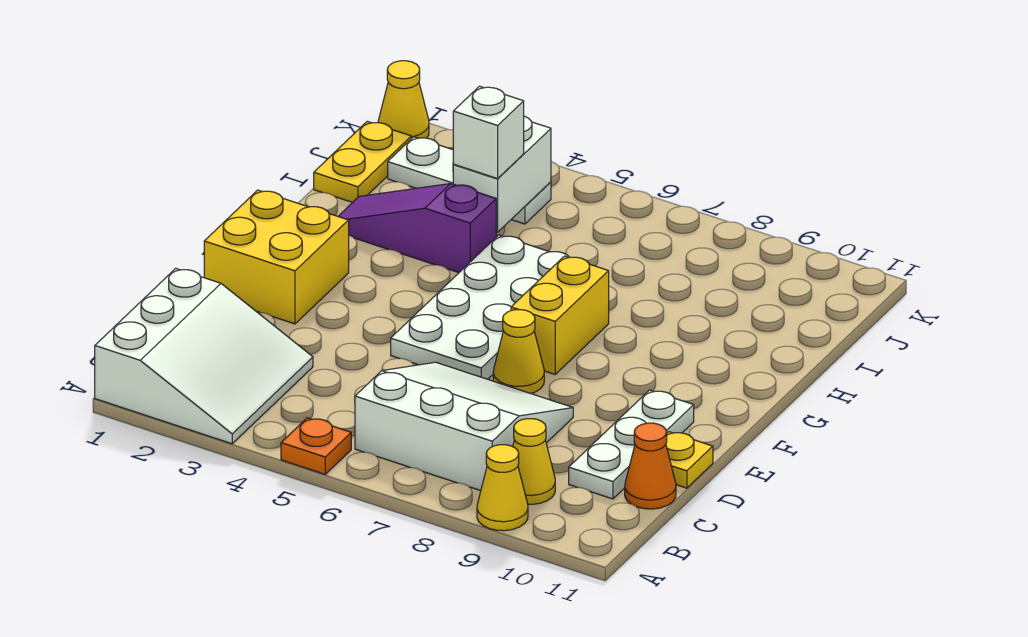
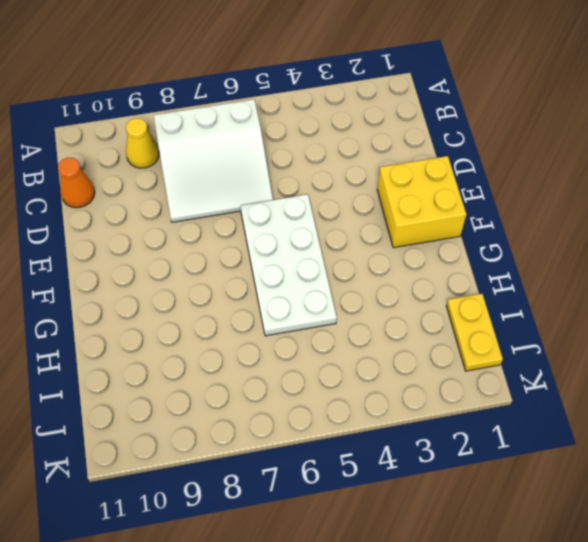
none -> white 3x3 slope [95,268,313,444]
none -> orange 1x1 plate [281,418,351,474]
none -> yellow 1x1 cone [477,445,528,531]

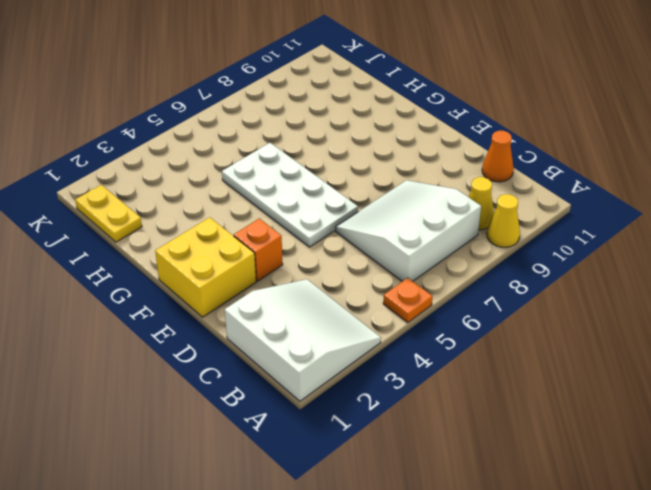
orange 1x1 brick [234,218,283,281] -> none
none -> white 1x3 plate [569,390,694,499]
none -> yellow 1x1 plate [666,432,713,488]
none -> yellow 1x1 cone [493,310,544,394]

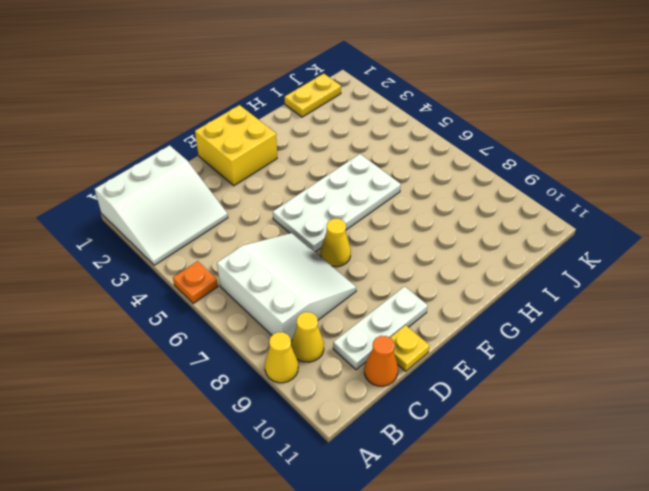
none -> yellow 1x2 brick [511,256,609,374]
none -> purple 1x3 slope [338,184,496,273]
none -> white 1x3 plate [388,137,551,224]

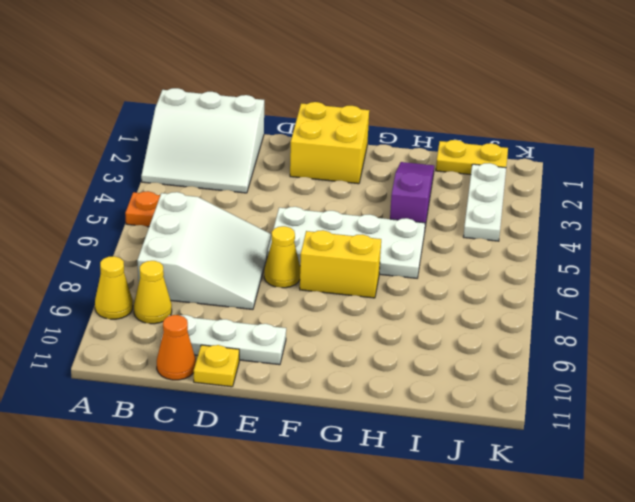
none -> yellow 1x1 cone [378,61,429,139]
none -> white 1x2 brick [453,116,551,232]
none -> white 1x1 brick [453,86,524,179]

